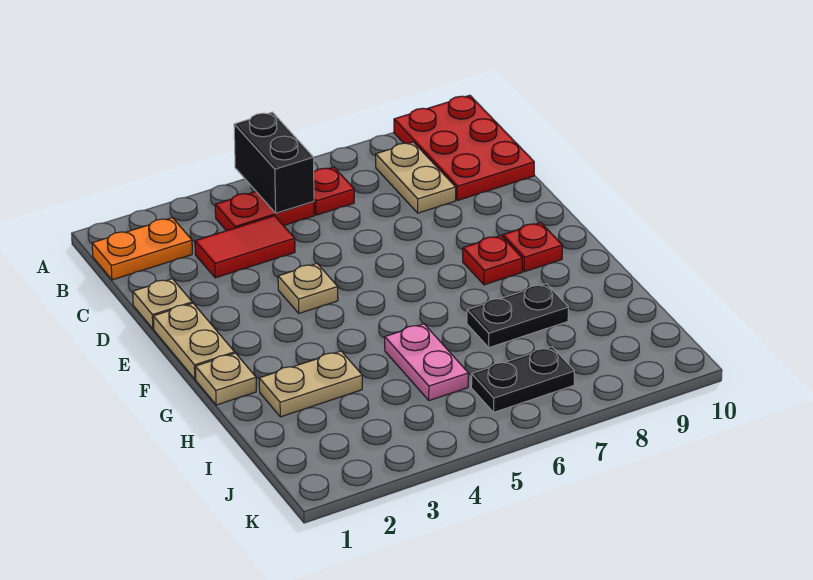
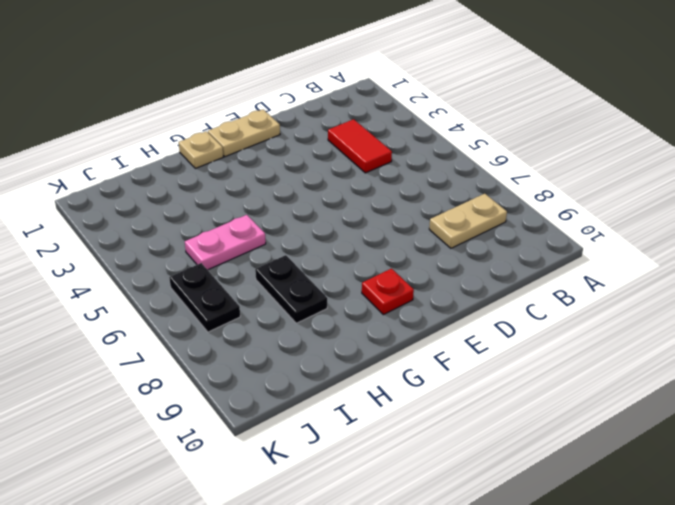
none -> red 2x3 plate [394,95,534,201]
none -> orange 1x2 plate [92,218,192,280]
none -> red 1x2 plate [215,192,314,231]

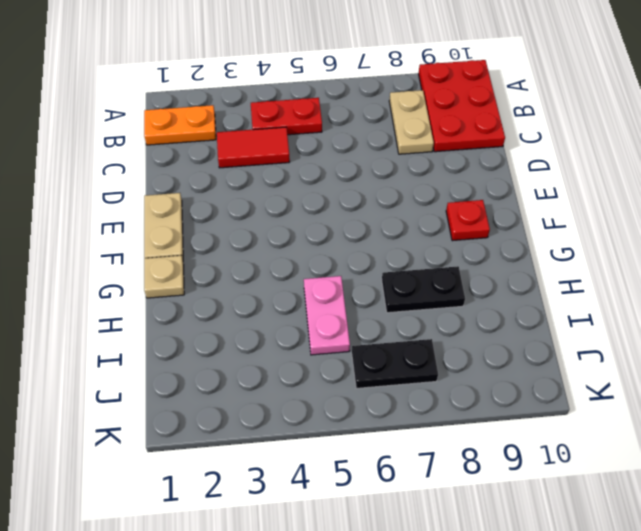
none -> red 1x1 plate [314,167,354,215]
none -> tan 1x1 plate [133,279,192,329]
none -> tan 1x1 plate [278,264,338,313]

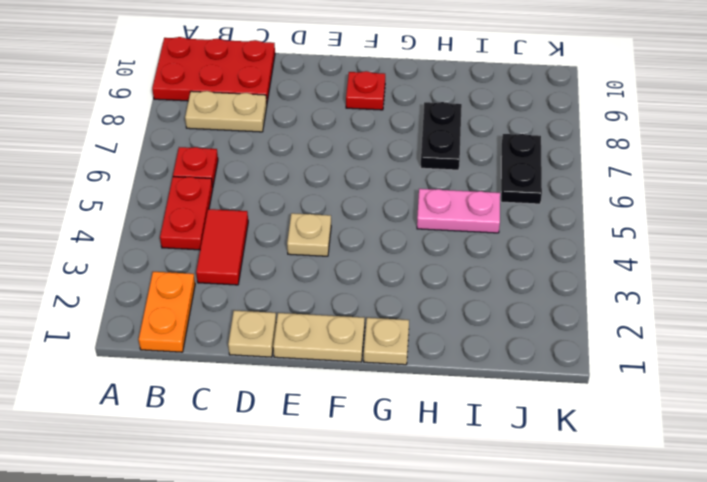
none -> red 1x1 plate [463,235,522,285]
none -> tan 1x2 plate [259,351,362,417]
none -> black 1x2 brick [234,112,314,213]

